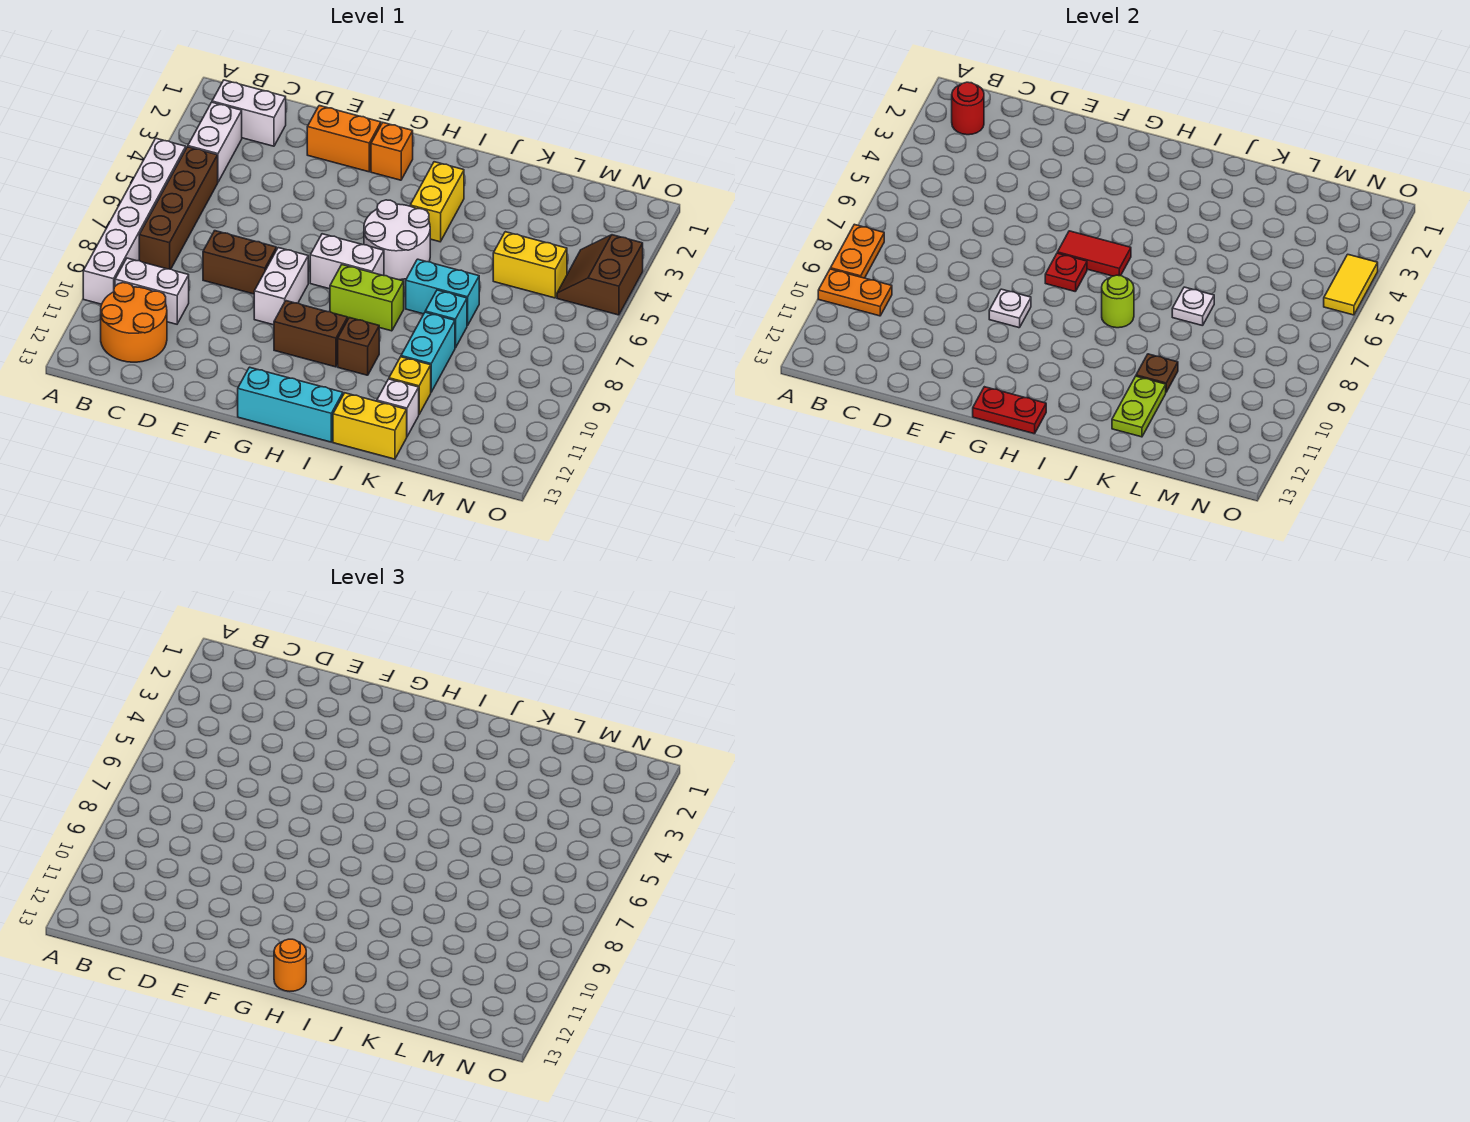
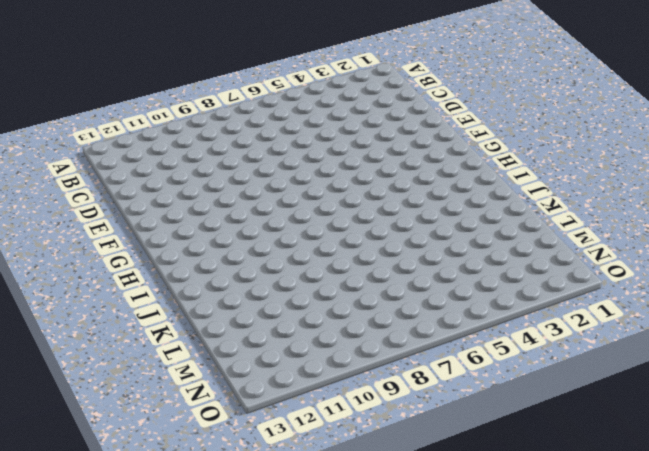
none -> white 1x6 brick [83,138,186,304]
none -> white 1x2 brick [212,80,286,146]
none -> white 1x2 brick [188,102,242,182]
none -> brown 1x4 brick [139,147,218,269]

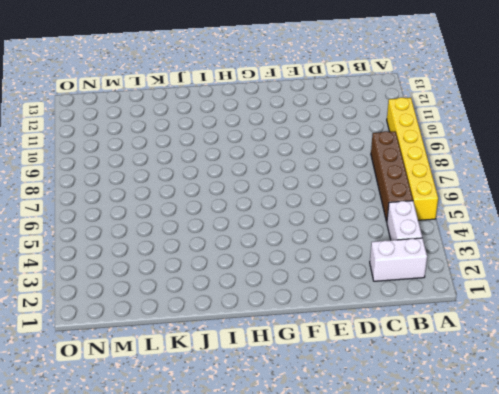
yellow 1x6 brick [387,97,438,220] -> white 1x6 brick [83,138,186,304]
none -> white 1x2 brick [115,258,189,324]
none -> orange 2x2 round brick [101,283,167,362]
none -> brown 1x2 brick [203,231,276,294]
none -> orange 1x2 brick [307,106,381,172]

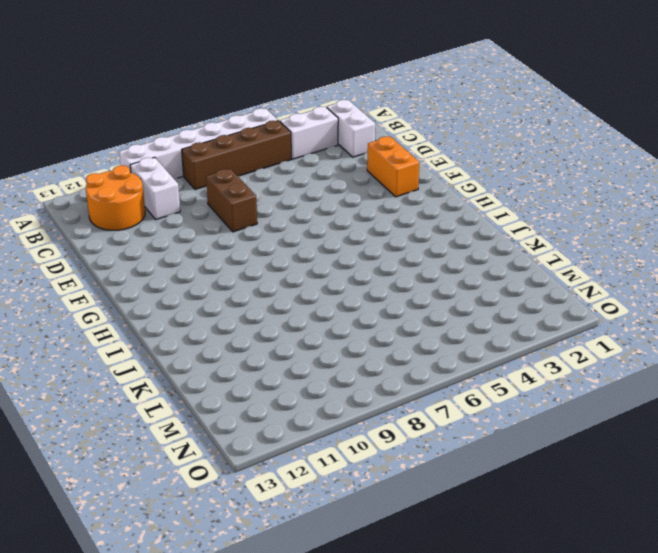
none -> white 1x2 brick [254,248,308,325]
none -> orange 1x1 brick [371,123,413,180]
none -> white 1x2 brick [310,234,384,289]
none -> brown 1x2 brick [274,301,348,367]

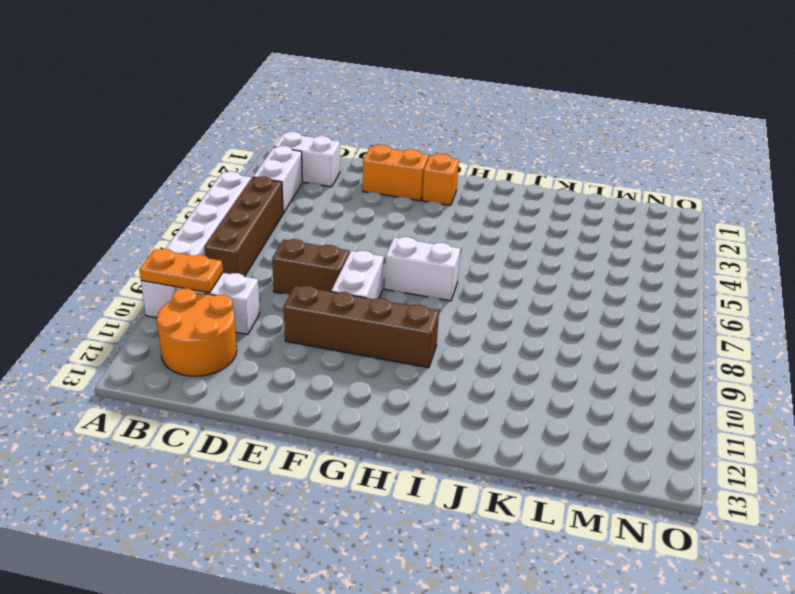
brown 1x4 brick [284,286,439,368] -> brown 1x2 brick [274,301,348,367]
none -> cyan 1x3 brick [238,367,343,442]
none -> white 2x2 round brick [364,200,430,280]
none -> lime 1x2 brick [330,265,404,331]
none -> yellow 1x2 brick [410,162,464,242]

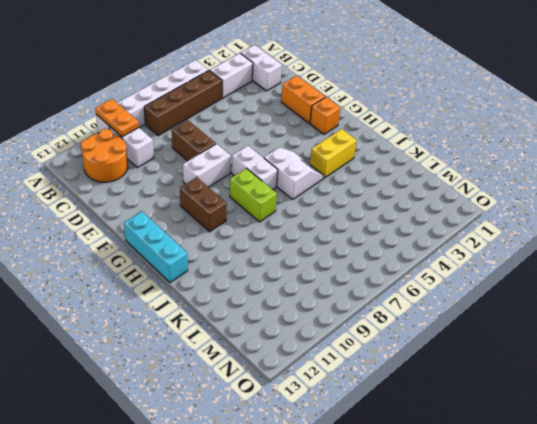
white 2x2 slope [264,147,324,199] -> white 2x2 round brick [364,200,430,280]
none -> brown 1x1 brick [338,318,379,375]
none -> cyan 1x2 brick [406,259,479,326]
none -> yellow 1x2 brick [333,393,407,459]
none -> cyan 1x1 brick [425,290,467,348]

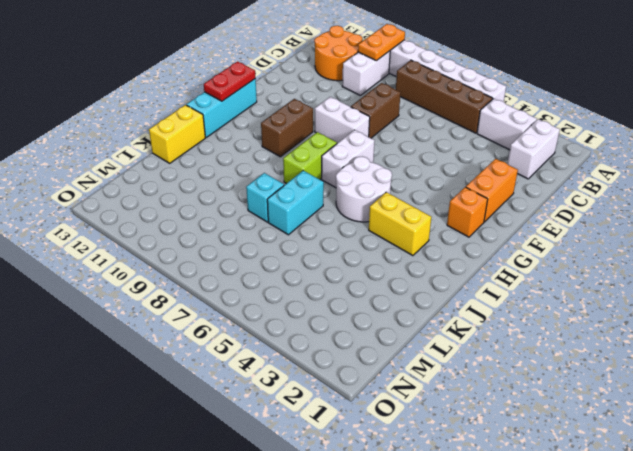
none -> brown 1x1 brick [338,318,379,375]
none -> cyan 1x2 brick [401,312,455,392]
none -> yellow 1x1 brick [389,357,431,414]
none -> white 1x1 brick [377,379,419,436]

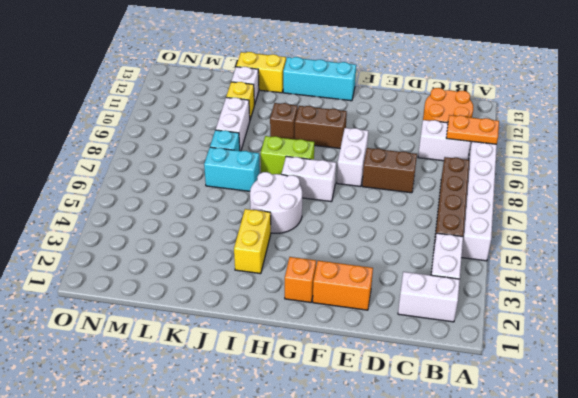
white 1x2 brick [216,97,250,151] -> cyan 1x2 brick [401,312,455,392]
none -> yellow 1x2 brick [493,232,567,298]
none -> brown 2x2 slope [557,235,643,315]
none -> orange 1x2 plate [830,224,884,278]
none -> red 1x1 round brick [952,82,984,135]

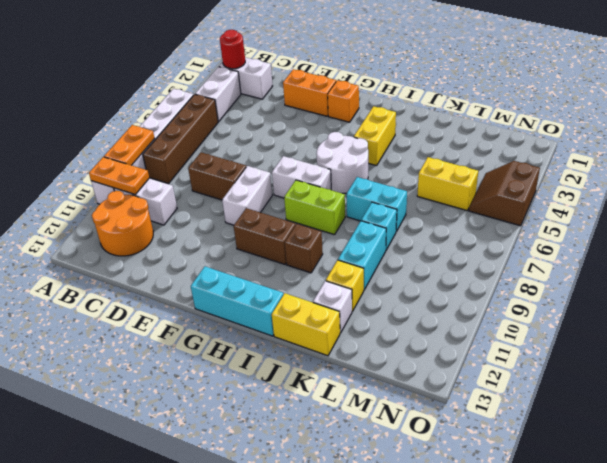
none -> white 1x1 plate [989,289,1031,328]
none -> red 1x2 tile [1057,231,1131,276]
none -> red 1x1 plate [1045,253,1087,292]
none -> red 1x2 plate [973,387,1046,434]

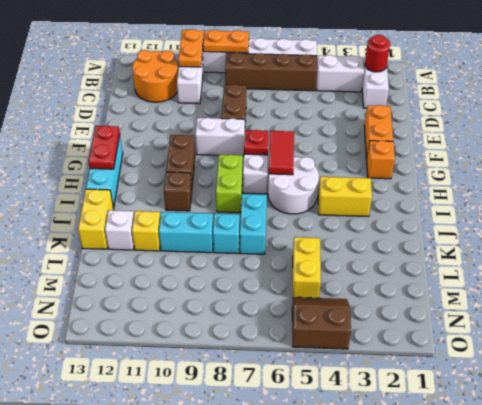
none -> white 1x1 plate [989,289,1031,328]
none -> lime 1x1 round brick [1102,275,1134,328]
none -> white 1x1 plate [1172,287,1214,326]
none -> brown 1x1 plate [1136,354,1178,392]

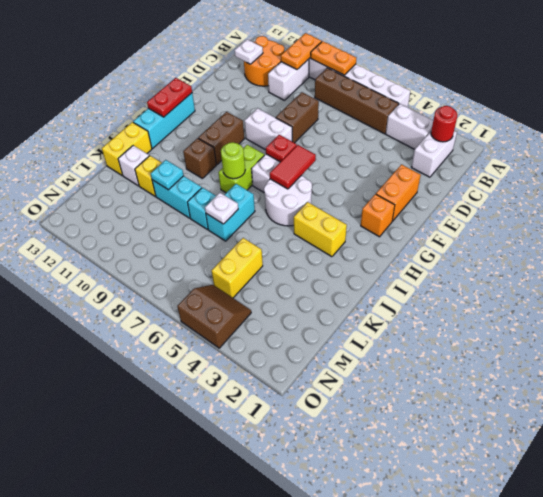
white 1x1 plate [234,39,263,64] -> white 1x1 plate moved to [989,289,1031,328]
cyan 1x1 plate [151,160,184,190] -> brown 1x1 plate [1136,354,1178,392]
none -> lime 1x2 plate [1112,376,1166,437]
none -> yellow 1x2 tile [1324,254,1378,315]
none -> orange 1x1 round brick [274,939,306,991]

